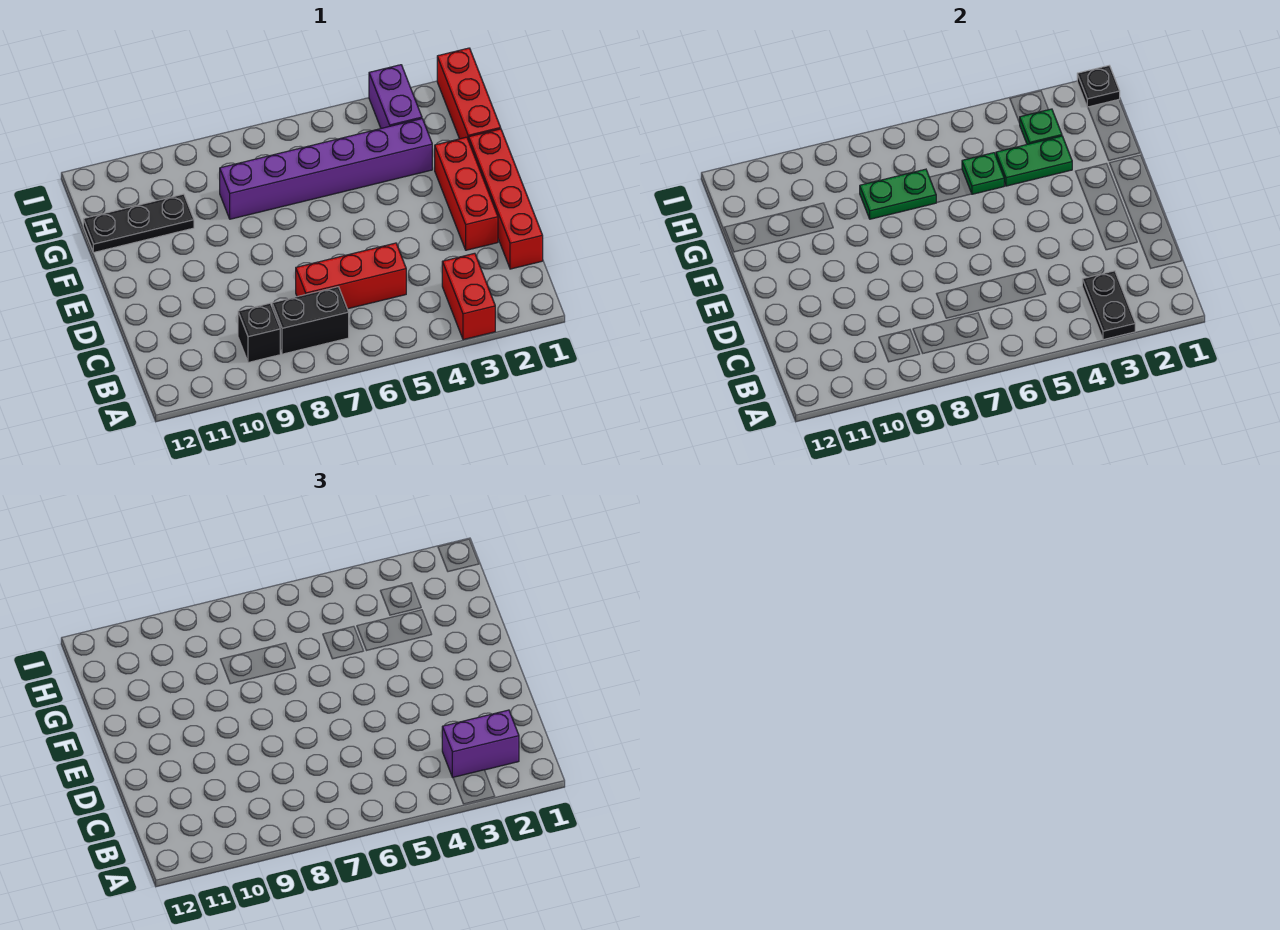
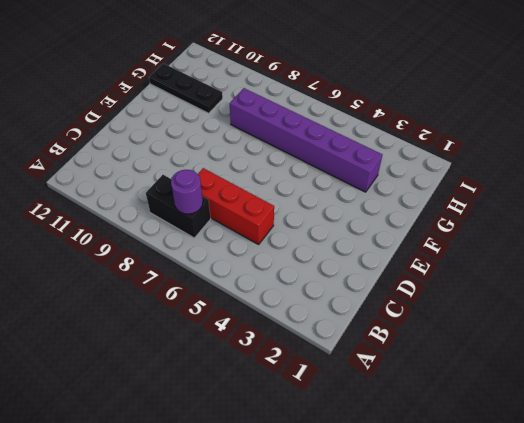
purple 1x1 round brick [171,170,203,214] -> none
none -> red 1x2 brick [442,253,495,340]
none -> black 1x1 brick [238,303,280,362]
none -> red 1x4 brick [469,129,543,269]

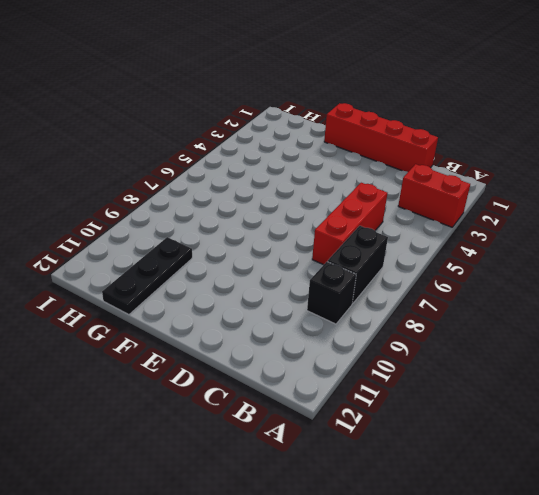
none -> red 1x3 brick [435,137,498,250]
none -> red 1x3 brick [437,48,501,141]
none -> purple 1x6 brick [220,119,432,219]

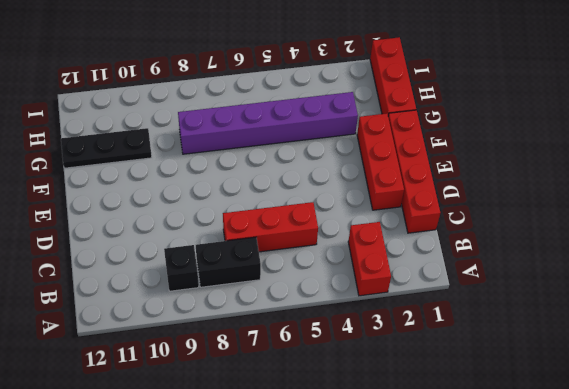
none -> purple 1x2 brick [369,65,422,128]
none -> black 1x2 plate [1082,271,1135,340]
none -> green 1x2 plate [996,136,1072,186]

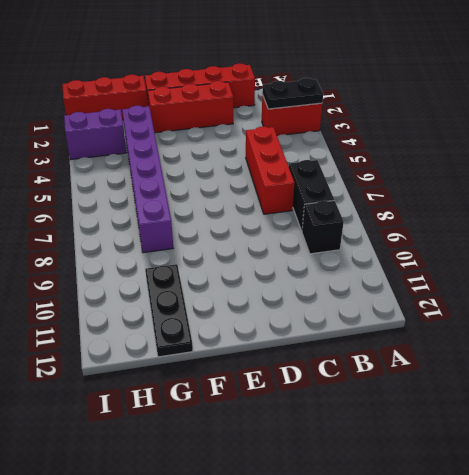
none -> green 1x2 plate [996,136,1072,186]
none -> green 1x1 plate [962,153,1004,194]
none -> green 1x2 plate [860,169,937,219]

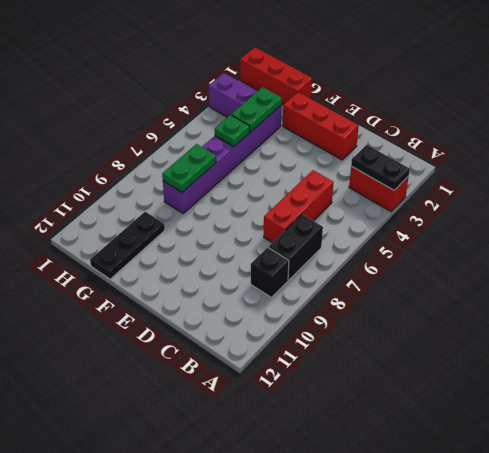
none -> red 1x4 brick [469,129,543,269]
none -> green 1x1 plate [1020,109,1062,144]
none -> black 1x1 plate [1077,66,1120,107]

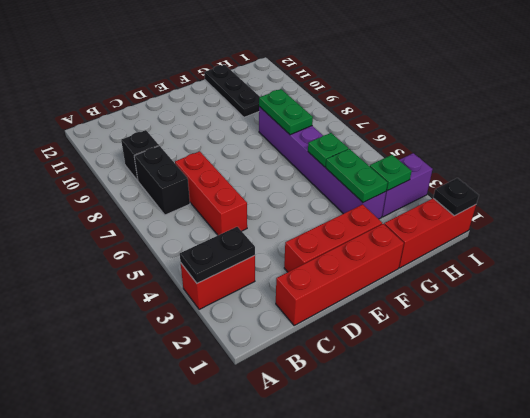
none -> purple 1x2 brick [442,710,519,777]

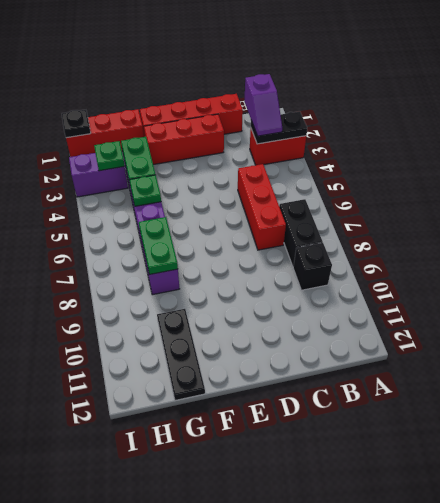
purple 1x2 slope [244,74,282,136] -> purple 1x2 brick [442,710,519,777]

